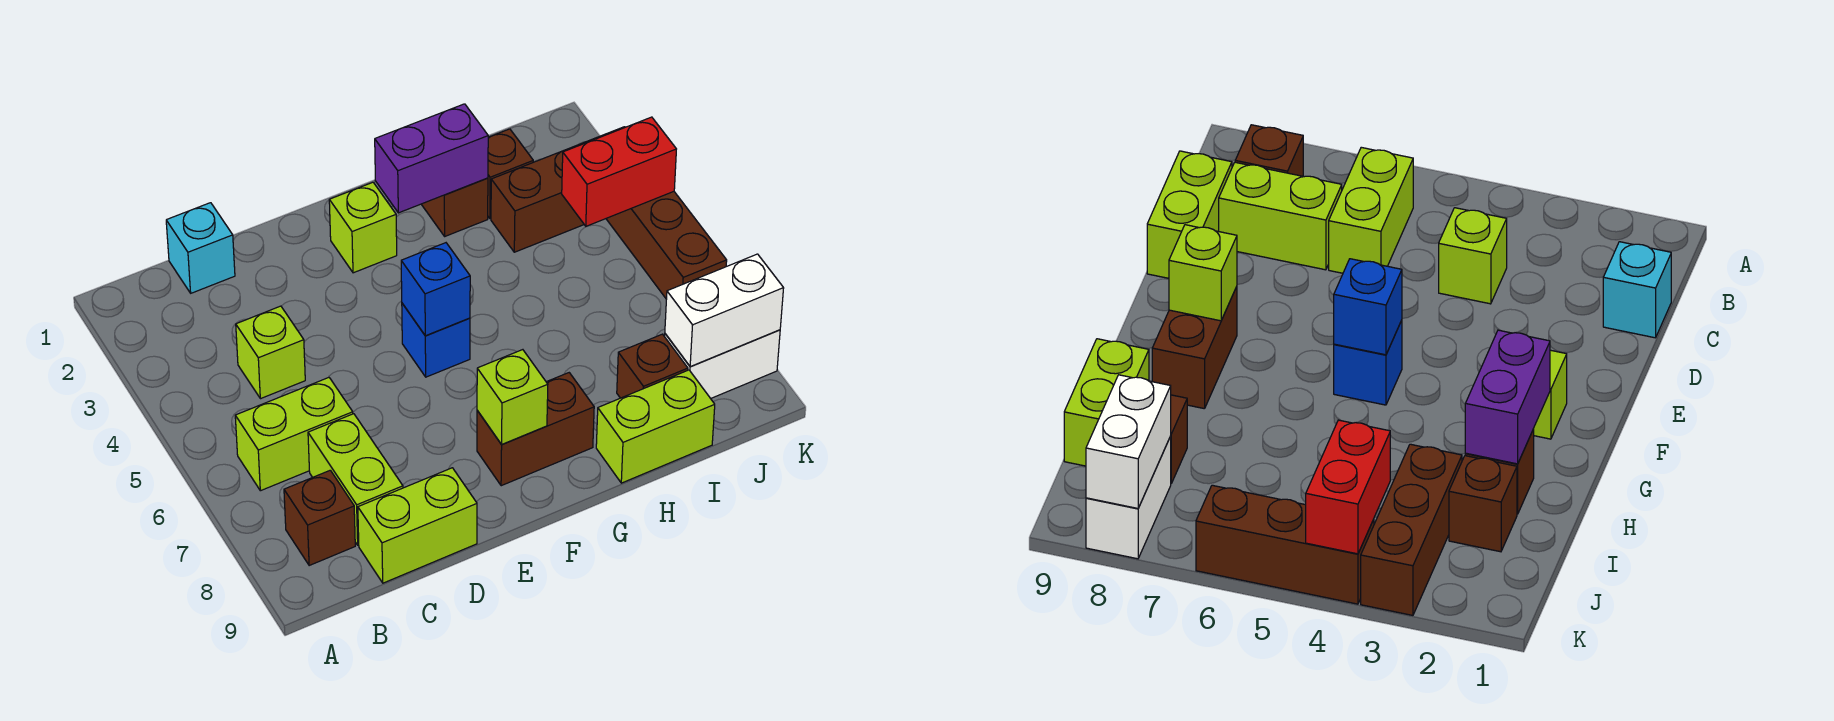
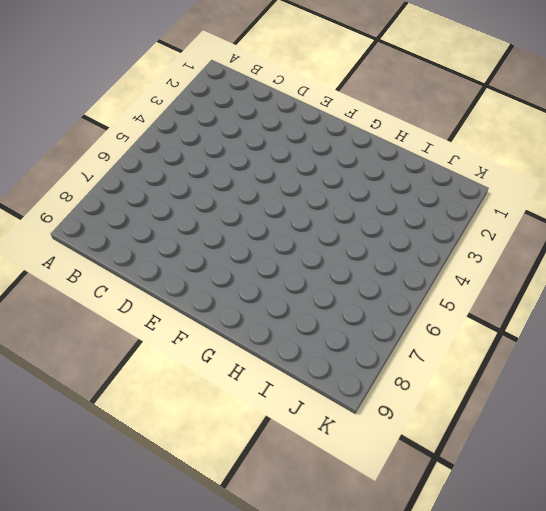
none -> lime 1x2 brick [235,377,353,491]
none -> brown 1x1 brick [284,470,355,566]
none -> cyan 1x1 brick [166,203,235,293]

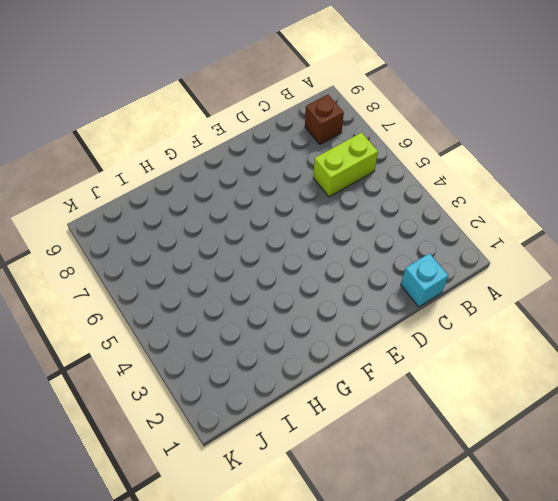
none -> lime 1x1 brick [236,306,305,399]
none -> lime 1x2 brick [308,414,403,545]
none -> lime 1x2 brick [358,468,477,583]

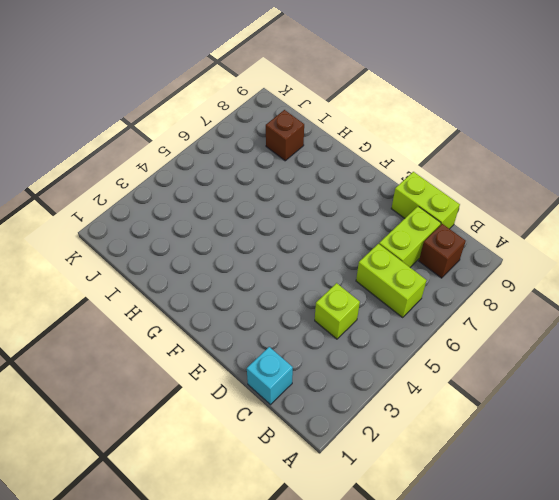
none -> lime 1x1 brick [329,182,397,273]
none -> blue 1x1 brick [402,303,470,377]
none -> brown 1x2 brick [477,373,594,486]

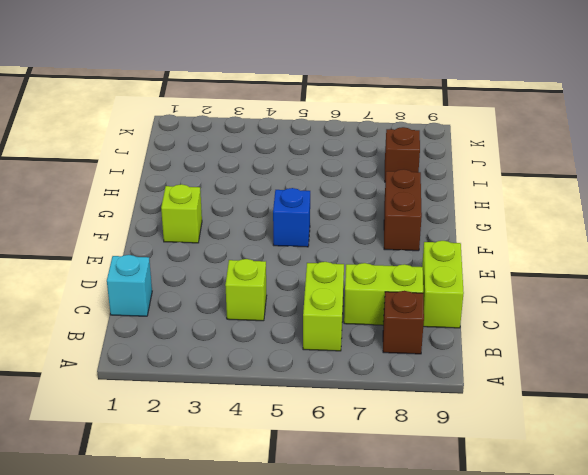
none -> brown 1x1 brick [422,178,488,236]
none -> lime 1x2 brick [596,370,715,483]
none -> brown 1x1 brick [488,129,533,219]

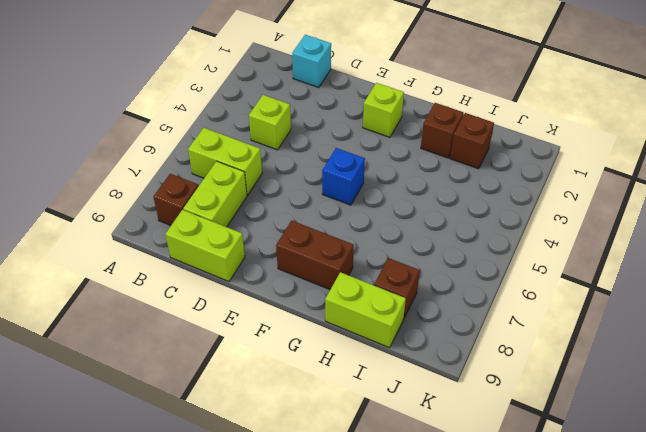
none -> brown 1x3 brick [491,127,625,252]
none -> white 1x2 brick [665,330,780,399]
none -> brown 1x3 brick [606,192,727,299]

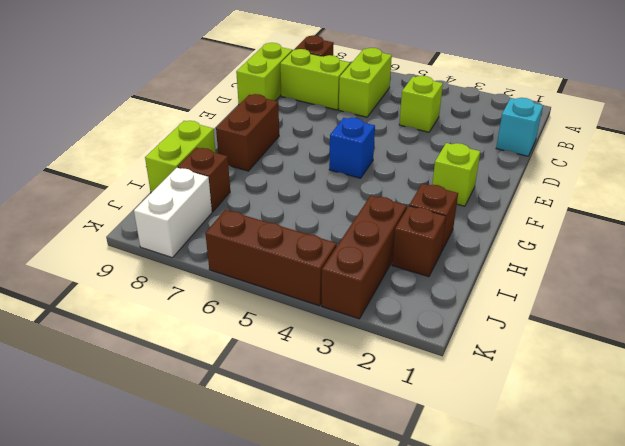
none -> blue 1x1 brick [401,243,470,336]
none -> lime 1x1 brick [477,350,548,444]
none -> purple 1x2 brick [375,104,488,213]

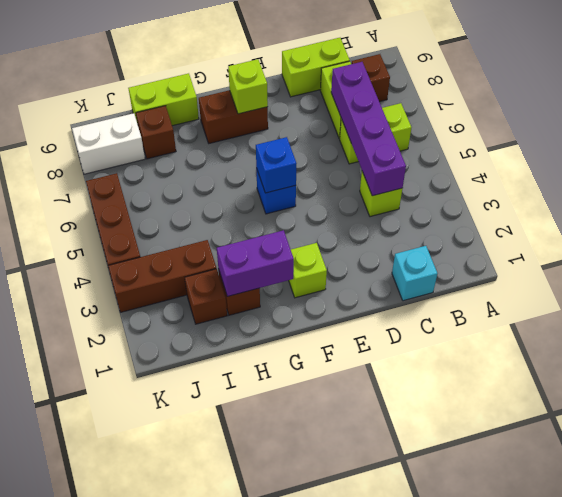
purple 1x4 brick [331,62,406,196] -> none
none -> red 1x2 brick [562,117,676,226]
none -> white 1x2 brick [665,254,784,366]

